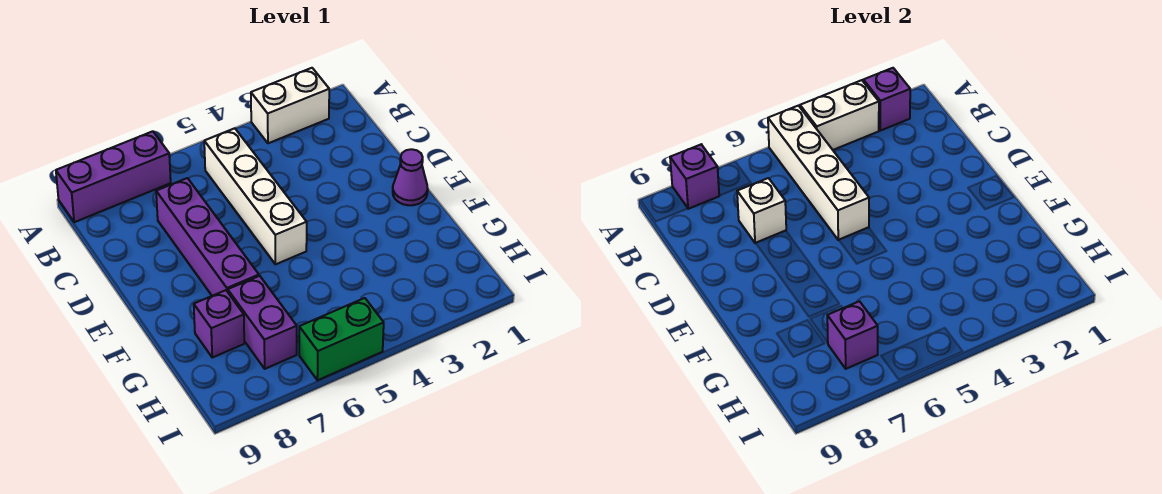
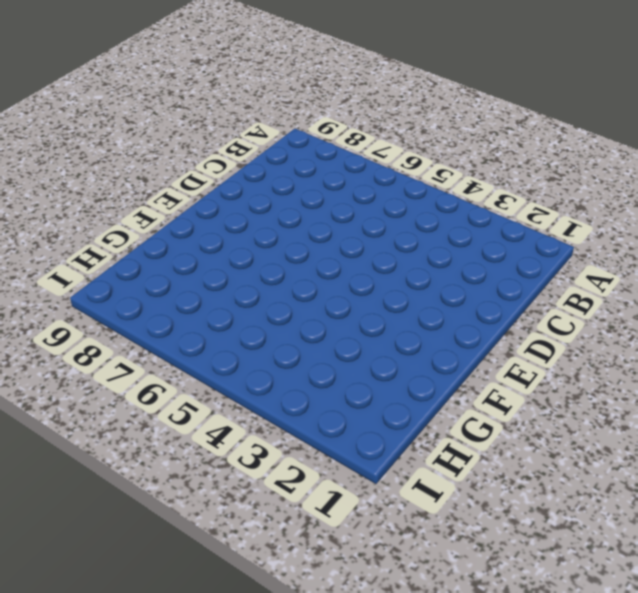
none -> white 1x2 brick [251,68,329,143]
none -> purple 1x3 brick [56,131,171,222]
none -> white 1x4 brick [204,128,307,264]

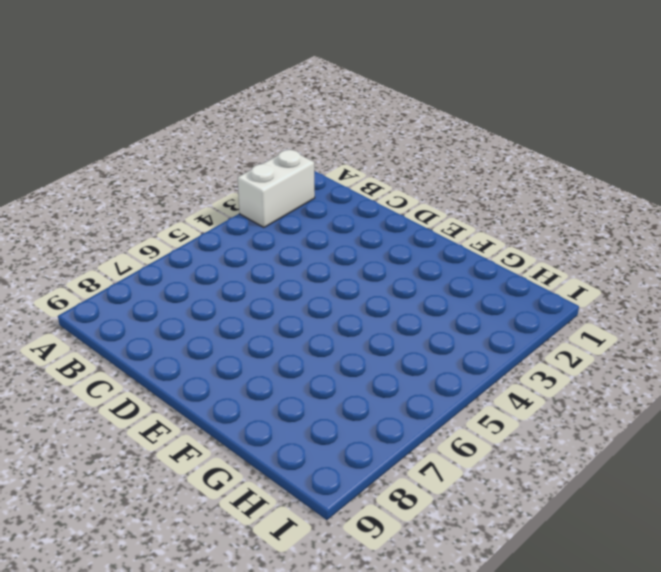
none -> purple 1x3 brick [56,131,171,222]
none -> white 1x4 brick [204,128,307,264]
none -> purple 1x4 brick [156,178,259,296]

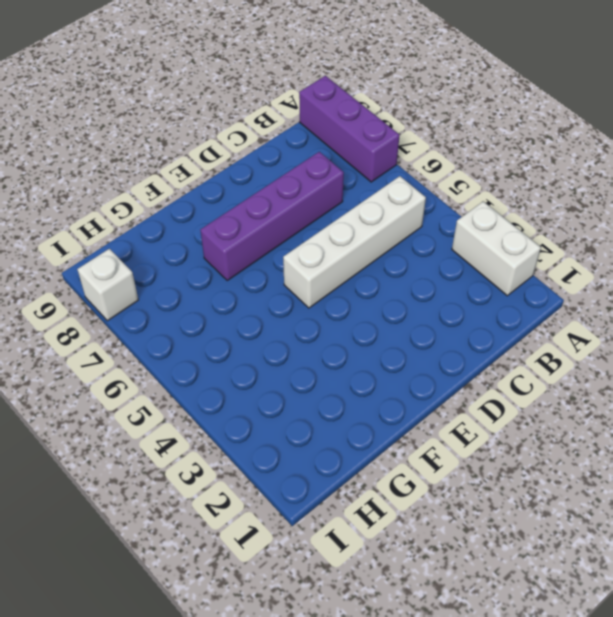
white 1x1 brick [77,249,138,321] -> white 1x1 brick moved to [737,178,786,243]
none -> purple 1x1 cone [393,149,428,205]
none -> purple 1x2 brick [228,276,297,369]
none -> purple 1x1 brick [194,290,244,358]

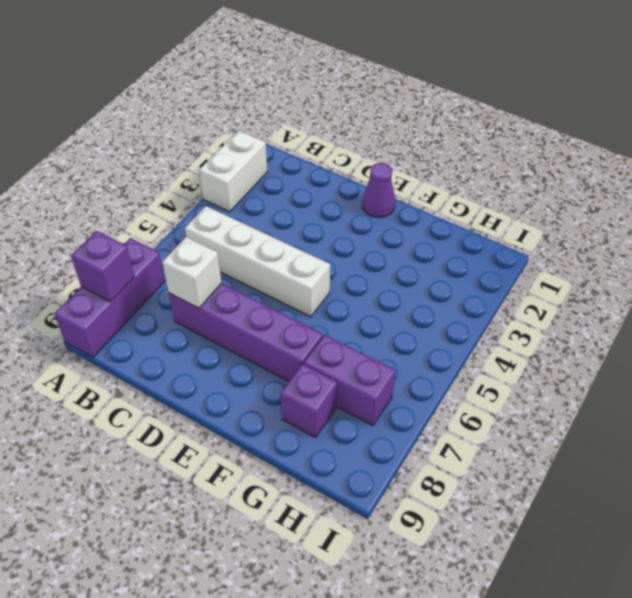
none -> green 1x2 brick [299,298,384,380]
none -> purple 1x1 brick [863,68,910,131]
none -> white 1x2 brick [800,80,879,150]

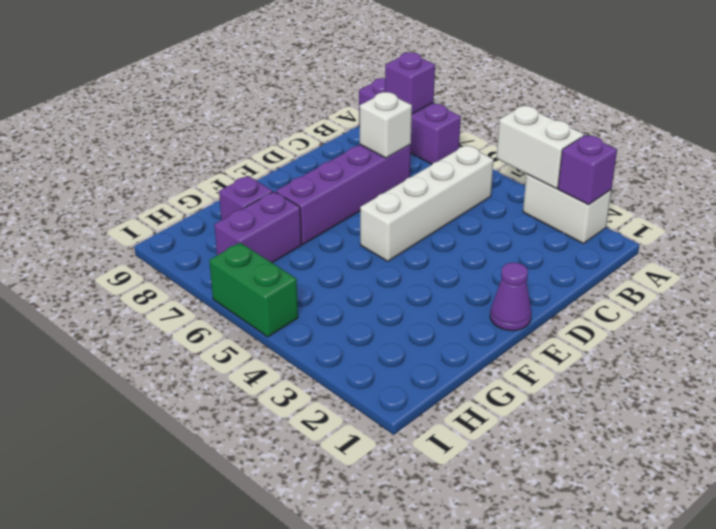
none -> white 1x4 brick [768,106,869,240]
none -> purple 1x1 brick [827,301,878,369]

